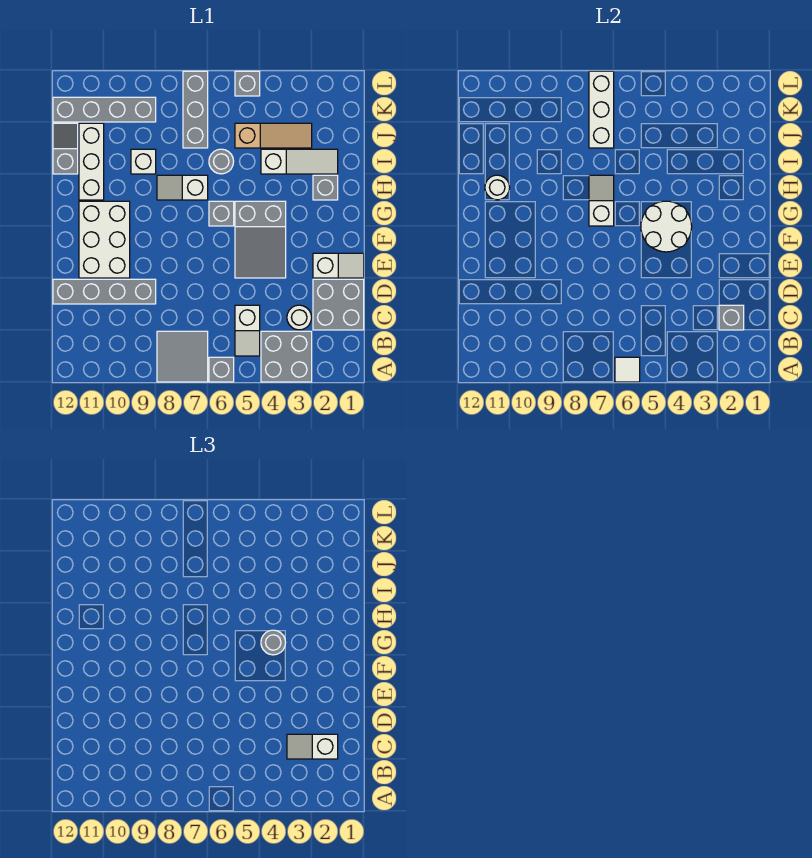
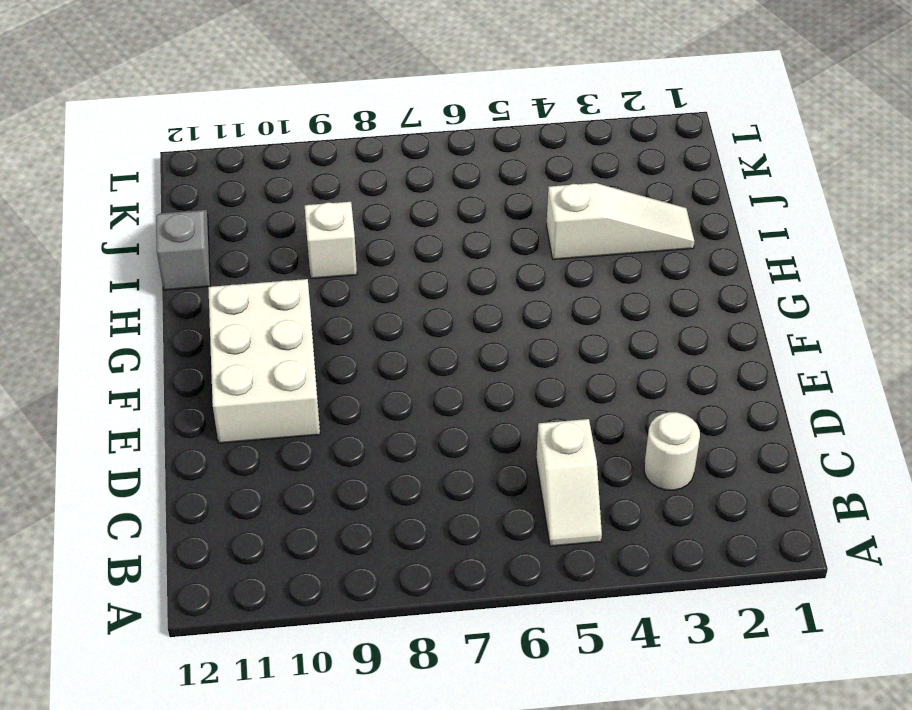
none -> grey 2x2 brick [261,331,312,382]
none -> grey 1x1 brick [209,357,234,382]
none -> grey 2x2 tile [157,331,208,382]
none -> grey 2x2 brick [313,279,364,330]

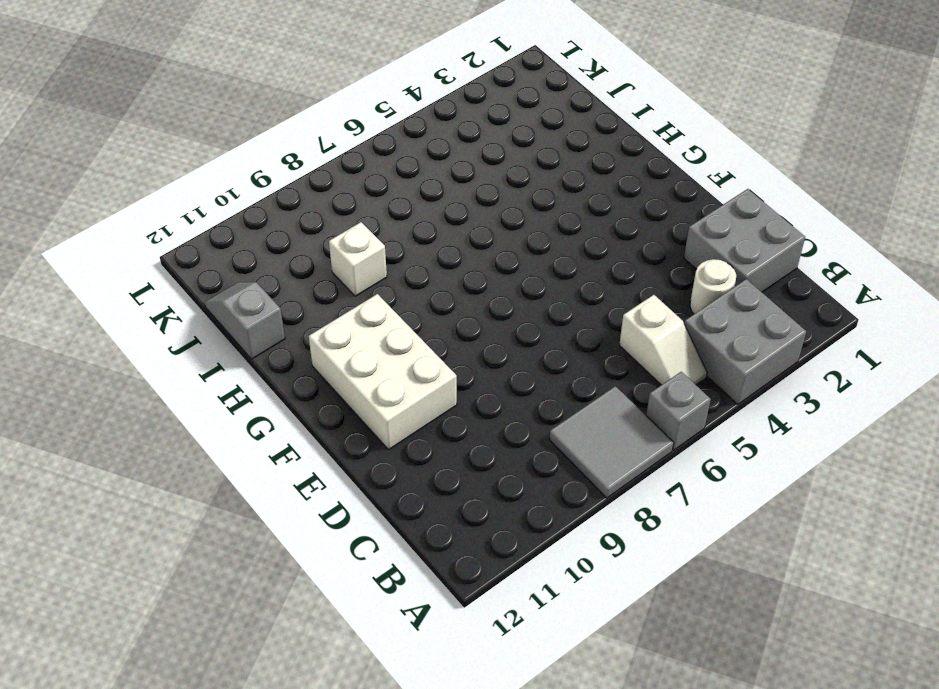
none -> grey 1x4 brick [53,279,156,304]
none -> white 1x2 slope [313,253,364,278]
none -> grey 2x3 slope [235,201,286,278]
none -> grey 1x1 brick [209,201,234,226]

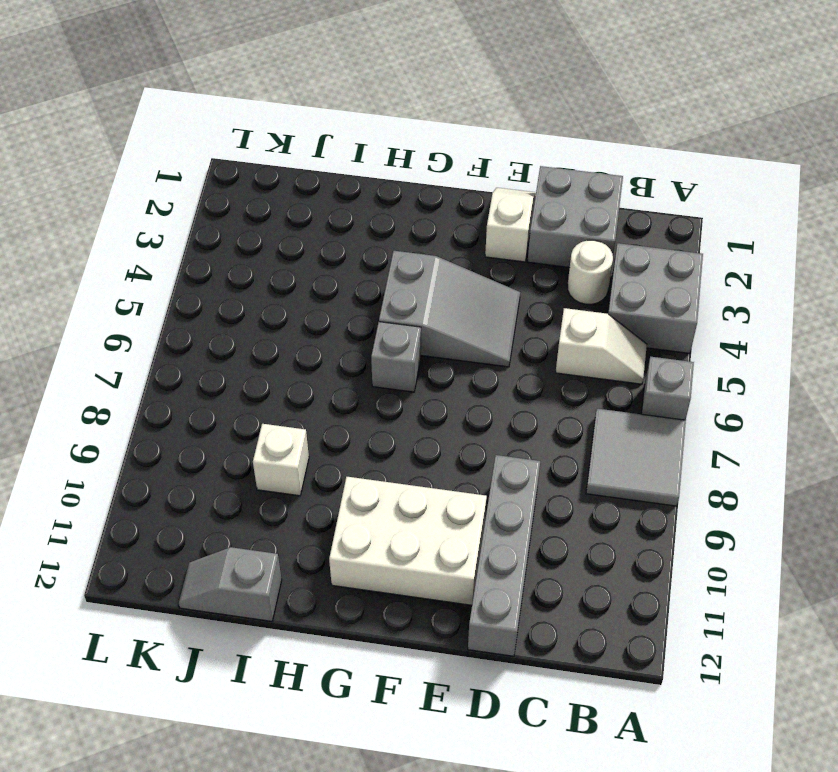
none -> grey 1x1 brick [313,175,338,200]
none -> white 1x2 slope [157,175,208,200]
none -> white 1x3 brick [79,123,104,200]
none -> white 1x3 slope [261,149,338,174]

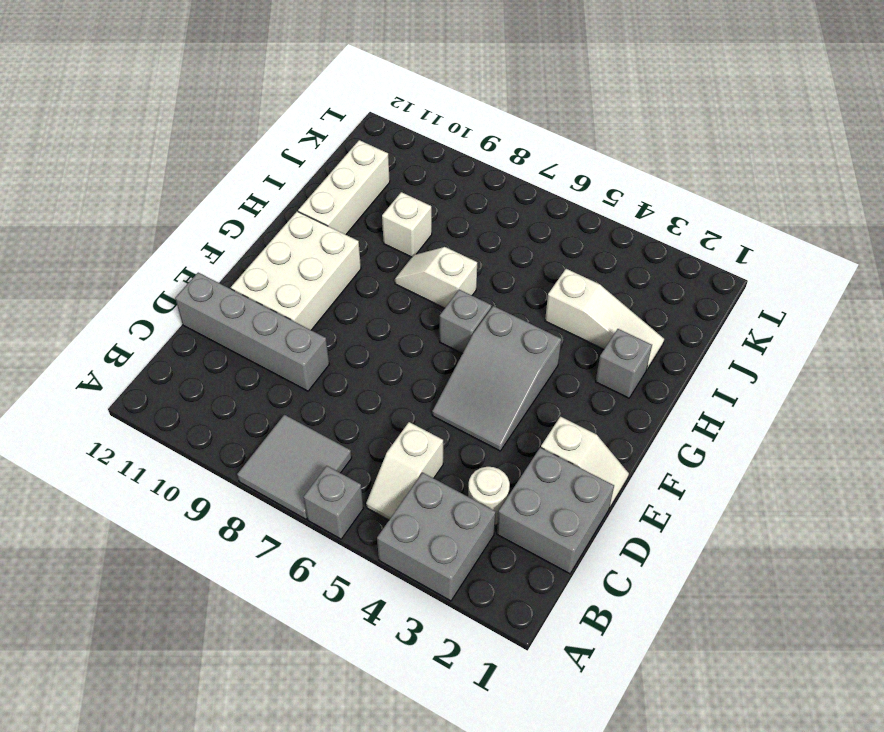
none -> grey 1x1 round brick [209,149,234,174]
none -> grey 1x2 slope [53,123,78,174]
none -> tan 1x3 slope [235,123,312,148]
none -> grey 1x3 brick [183,71,208,148]

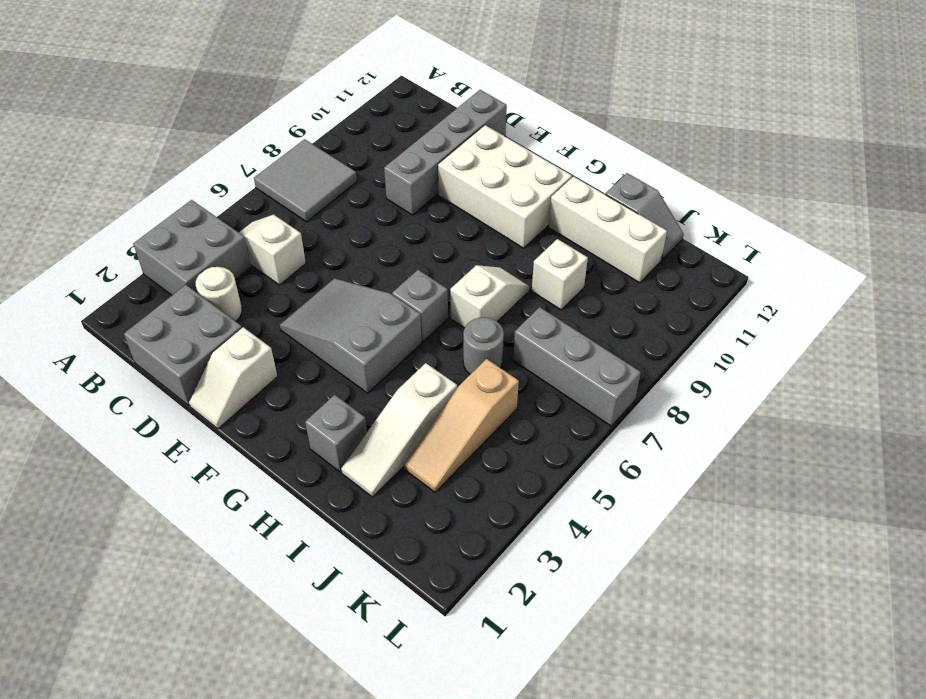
none -> grey 1x1 brick [209,357,234,382]
none -> grey 1x4 brick [53,97,156,122]
none -> grey 1x1 brick [235,71,260,96]
none -> white 1x1 tile [615,357,640,382]

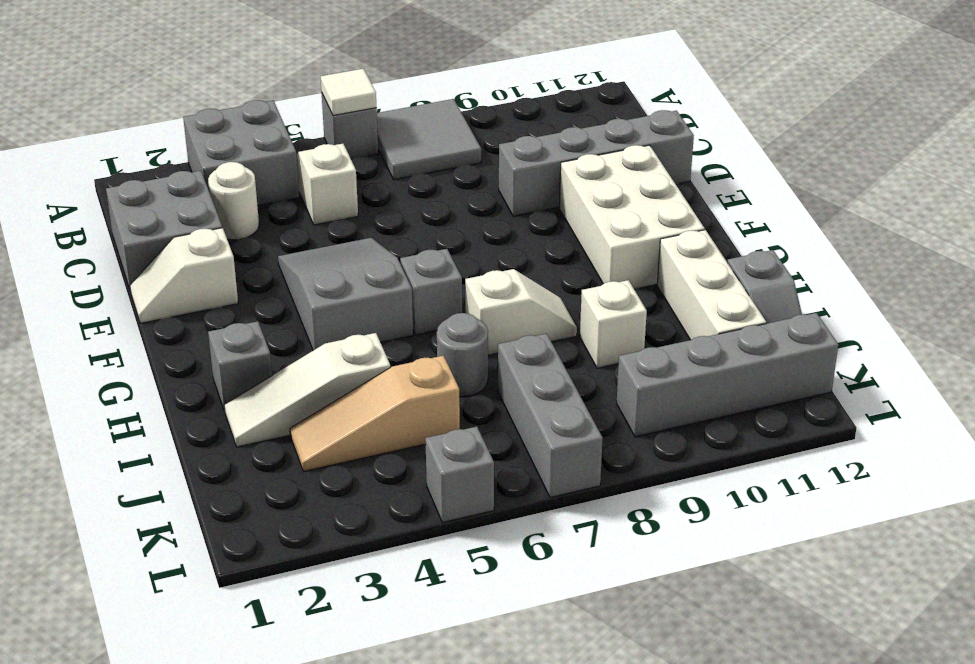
none -> grey 1x1 brick [719,305,744,330]
none -> white 2x2 round brick [641,201,692,252]
none -> white 1x2 slope [589,175,614,226]
none -> white 1x1 round brick [485,175,510,200]

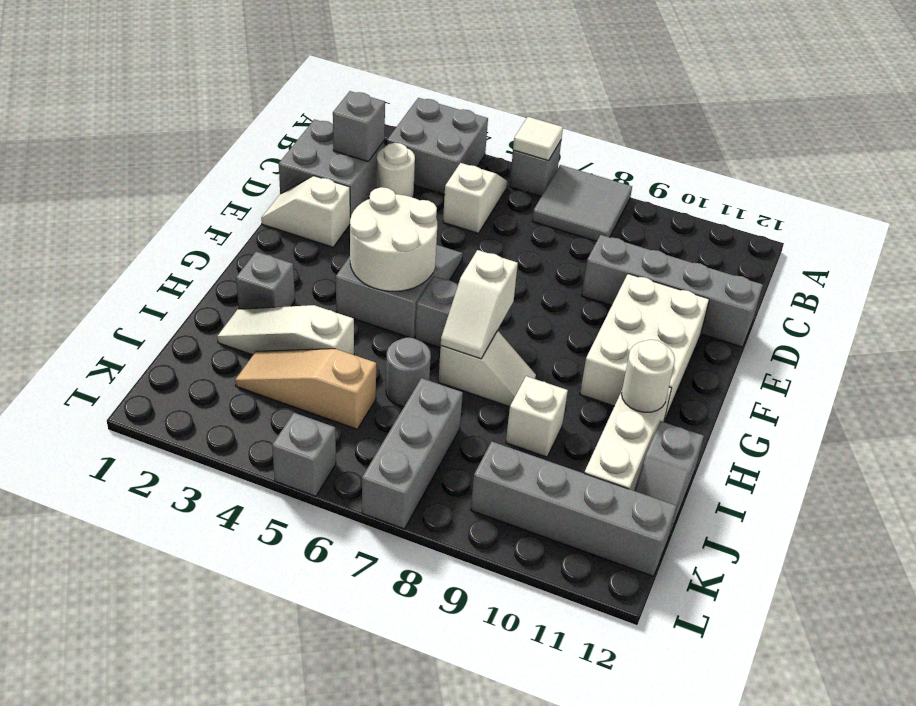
none -> white 1x3 brick [589,71,614,148]
none -> white 1x2 slope [287,734,338,759]
none -> grey 1x1 round brick [261,630,286,655]

